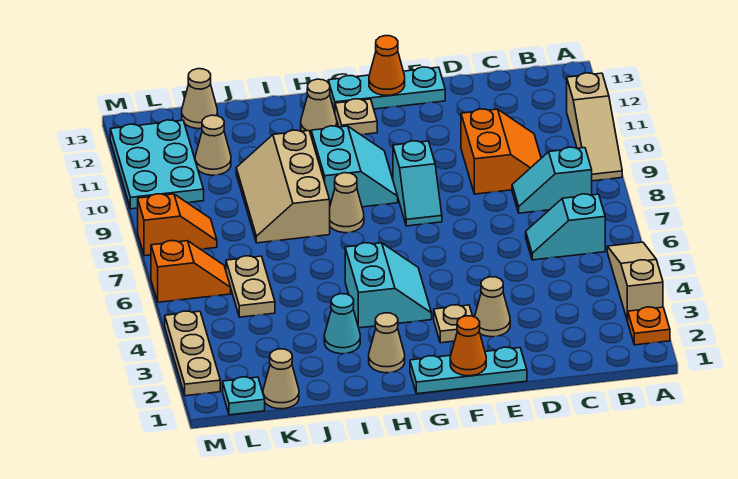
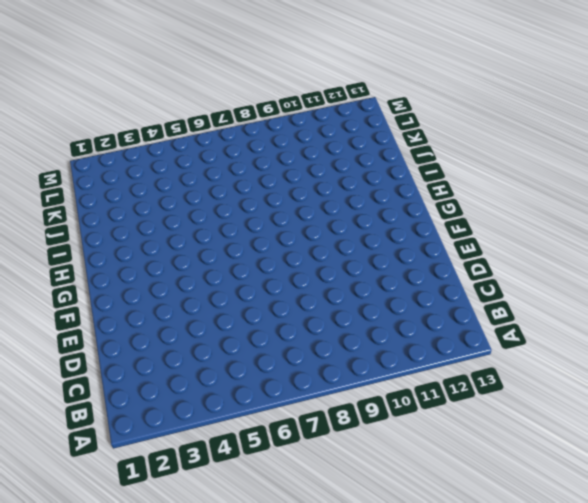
none -> orange 1x1 plate [628,307,670,345]
none -> tan 1x3 slope [607,242,663,321]
none -> tan 1x3 slope [567,73,622,181]
none -> cyan 1x2 slope [526,194,605,260]

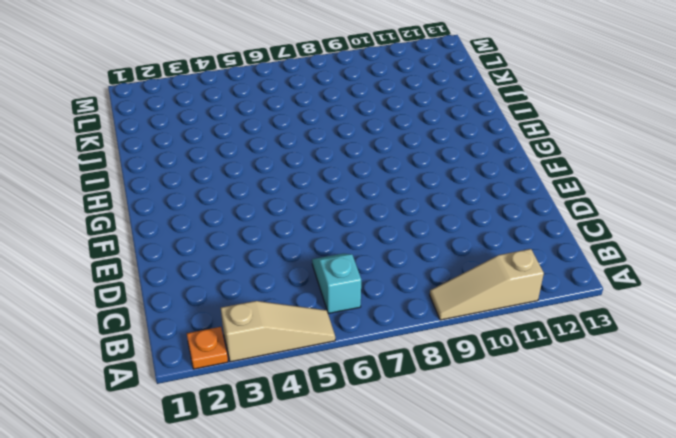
none -> cyan 1x2 slope [512,147,592,213]
none -> orange 2x2 slope [461,109,541,194]
none -> cyan 1x3 plate [410,347,527,394]
none -> tan 1x1 cone [475,277,510,337]

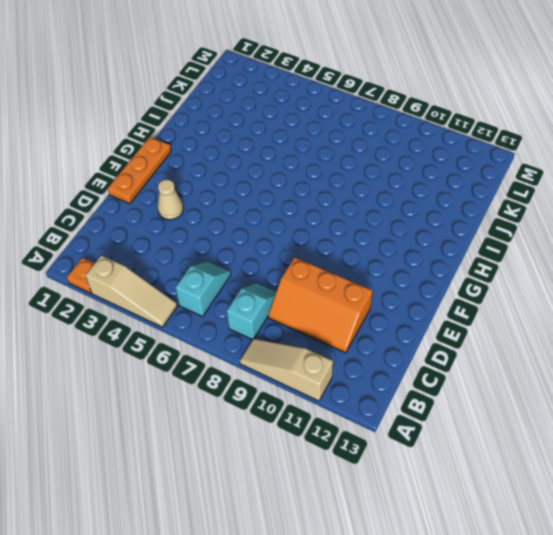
orange 2x3 slope [268,257,373,353] -> orange 2x2 slope [461,109,541,194]
orange 1x3 plate [108,137,171,204] -> cyan 1x3 plate [410,347,527,394]
none -> cyan 1x3 plate [328,67,445,112]
none -> tan 1x1 plate [434,305,472,343]
none -> cyan 1x2 slope [393,141,442,226]
none -> cyan 2x2 slope [345,243,432,328]

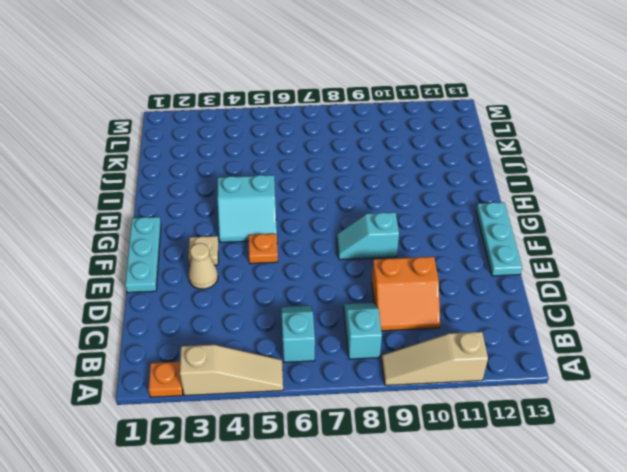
orange 1x1 plate [249,234,278,264] -> none
none -> cyan 2x2 slope [311,126,398,207]
none -> tan 1x1 plate [335,99,377,134]
none -> tan 1x1 cone [369,313,405,373]
none -> tan 1x1 cone [330,173,364,233]

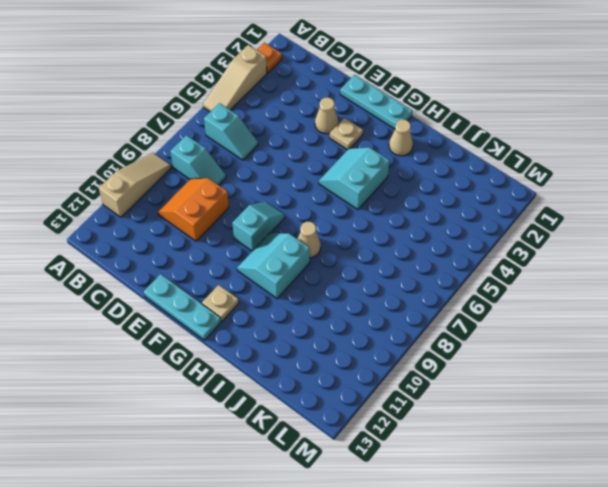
none -> tan 1x1 cone [301,79,337,134]
none -> cyan 1x1 cone [324,294,360,354]
none -> tan 2x3 slope [236,130,330,243]
none -> tan 1x1 cone [263,349,299,409]

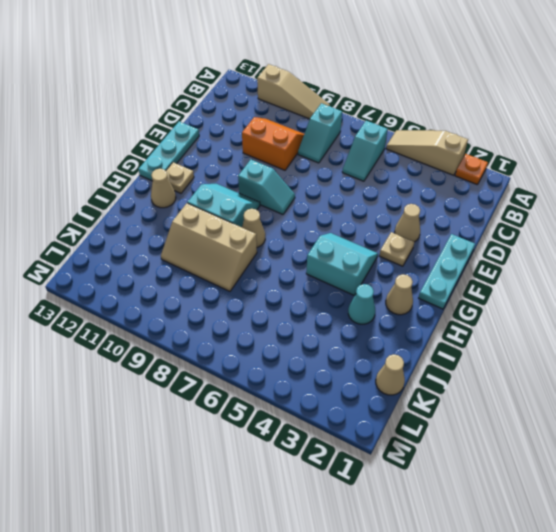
none -> tan 1x2 plate [226,256,275,317]
none -> tan 1x1 cone [195,115,231,175]
none -> tan 1x1 cone [182,69,218,129]
none -> cyan 1x1 plate [223,377,265,415]

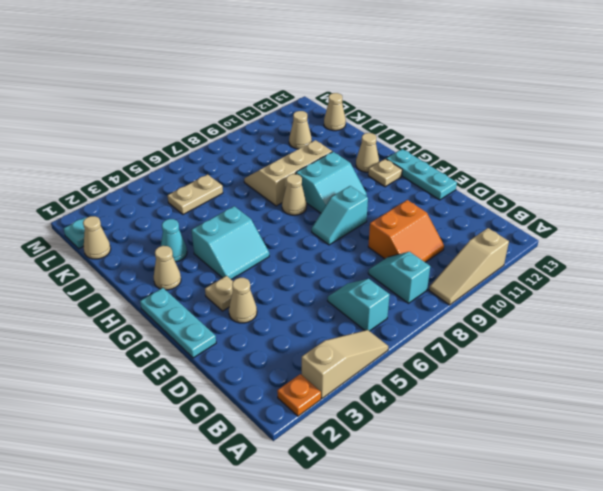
none -> orange 1x2 slope [151,241,231,302]
none -> orange 1x2 slope [138,194,217,256]
none -> cyan 2x3 plate [110,120,204,209]
none -> tan 1x3 plate [165,311,220,396]

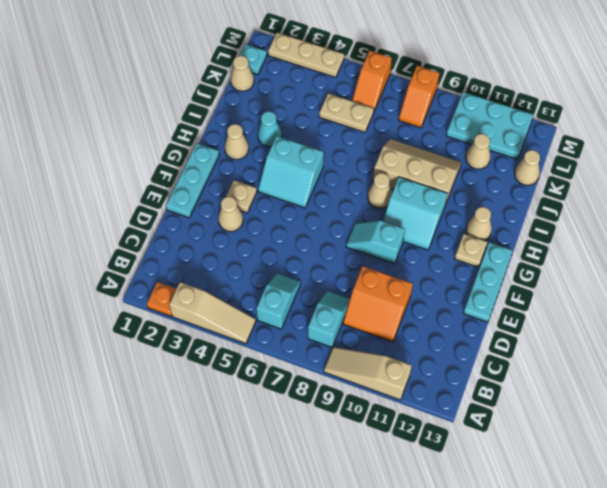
none -> orange 1x1 cone [450,316,486,376]
none -> orange 1x1 cone [369,36,405,95]

